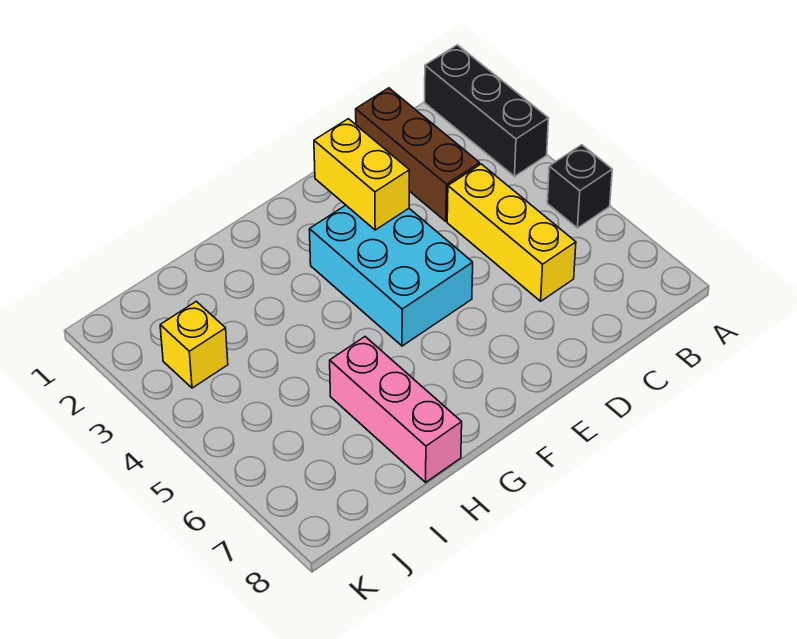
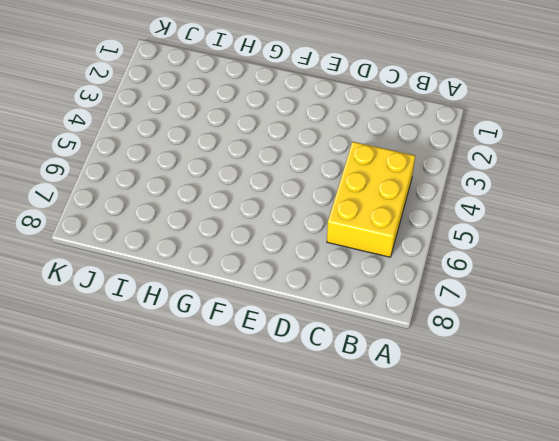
yellow 2x3 brick [327,142,415,257] -> yellow 1x3 brick [447,164,576,301]
none -> black 1x3 brick [425,45,549,176]
none -> black 1x1 brick [547,145,612,228]

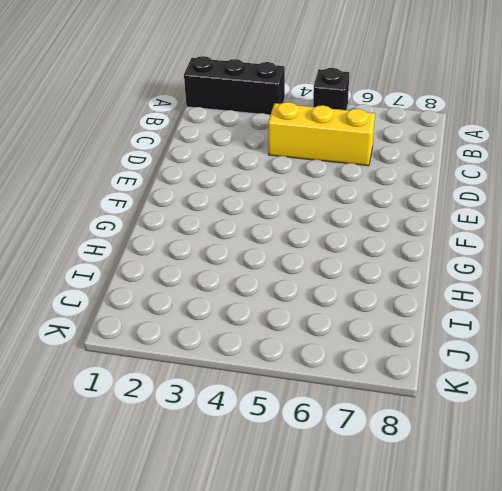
none -> brown 1x3 brick [356,88,480,221]
none -> cyan 2x3 brick [309,205,473,346]

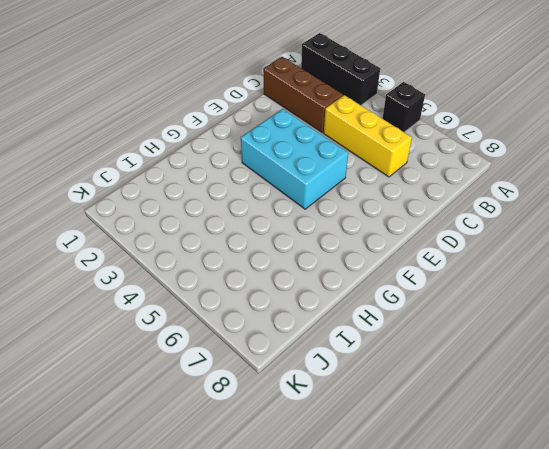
none -> pink 1x3 brick [330,337,462,482]
none -> yellow 1x1 brick [160,301,228,388]

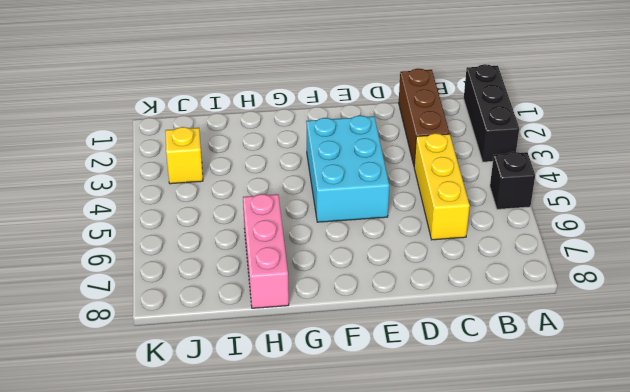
none -> yellow 1x2 brick [314,119,409,230]

